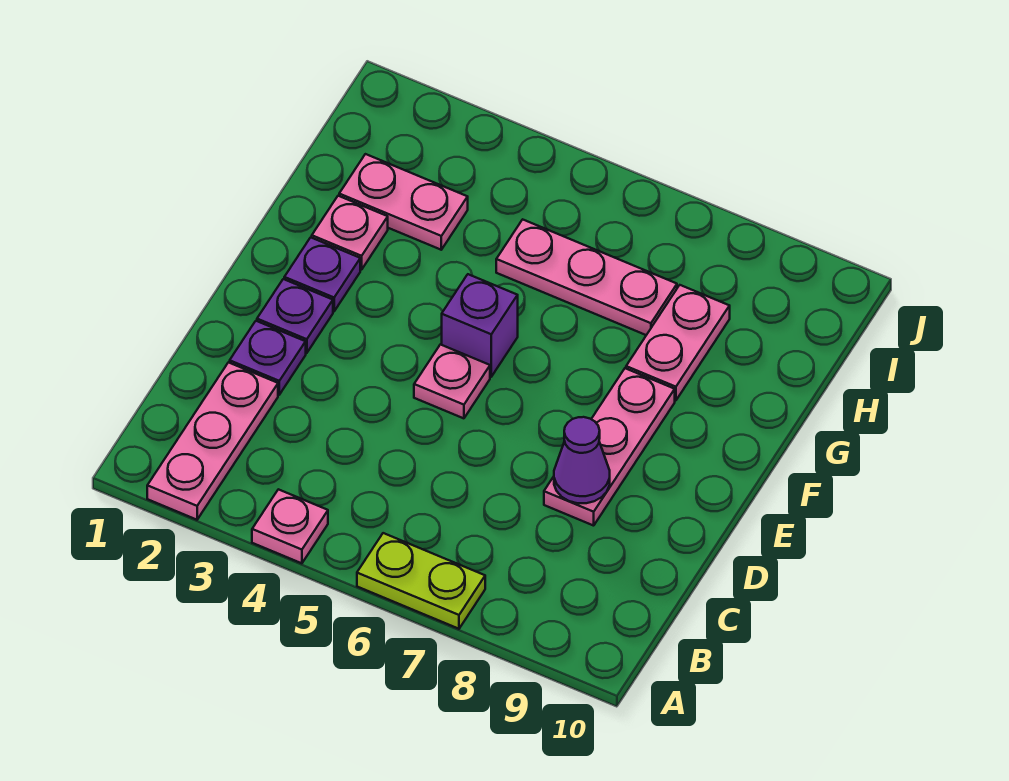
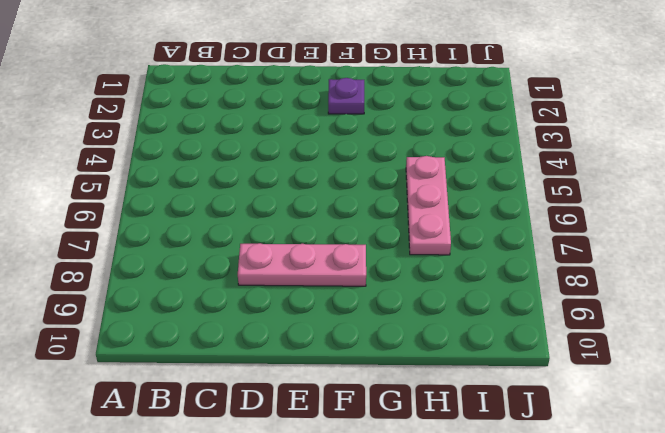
none -> pink 1x3 plate [147,362,278,520]
none -> pink 1x1 plate [252,489,328,563]
none -> lime 1x2 plate [357,533,485,629]

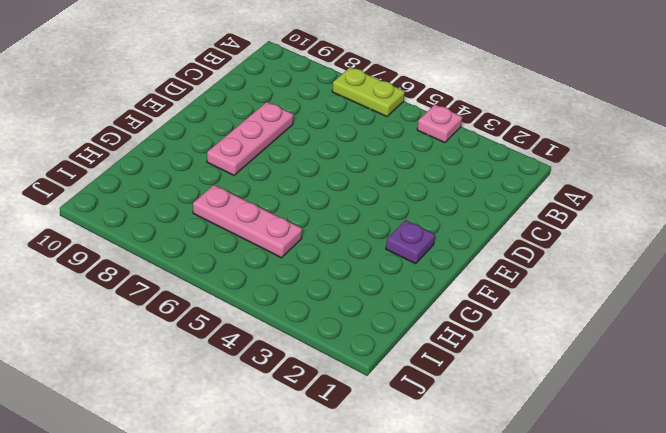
none -> pink 1x3 plate [147,362,278,520]
none -> purple 1x1 plate [230,321,306,395]
none -> purple 1x1 plate [257,279,333,353]

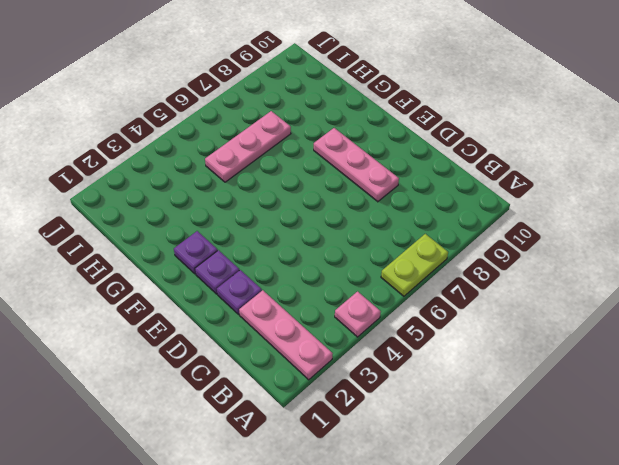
none -> pink 1x1 plate [414,344,490,418]
none -> purple 1x1 brick [442,274,518,377]
none -> pink 1x1 plate [312,196,388,270]

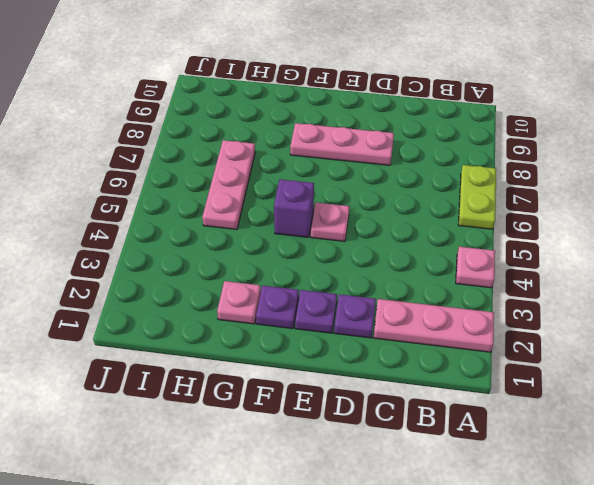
none -> pink 1x2 plate [626,285,730,401]
none -> pink 1x2 plate [339,154,468,250]
none -> purple 1x1 cone [554,417,610,503]

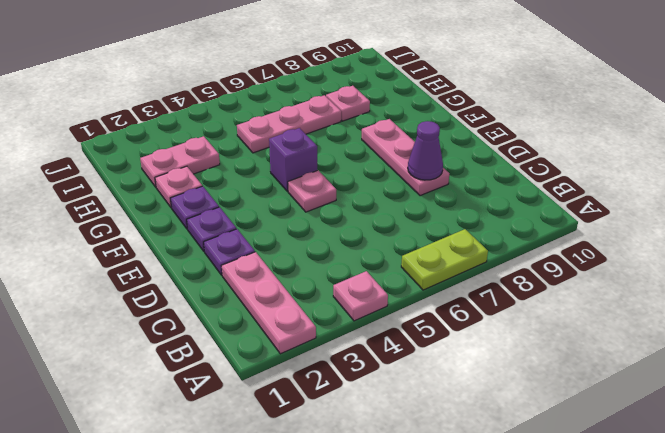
pink 1x1 plate [326,86,370,121] -> pink 1x2 plate [626,285,730,401]

